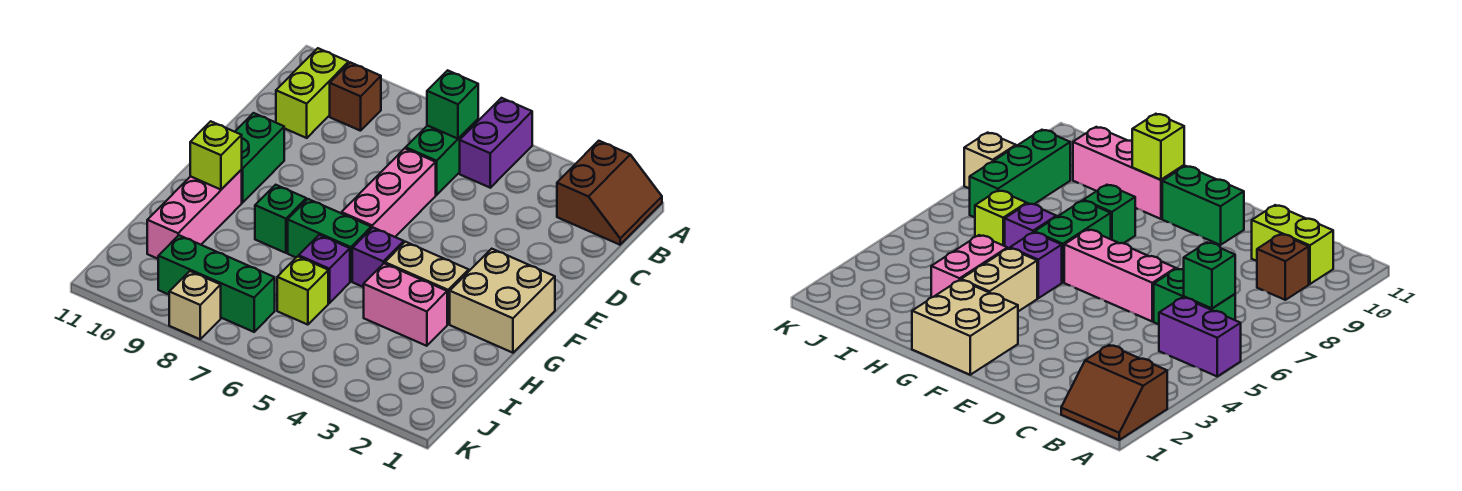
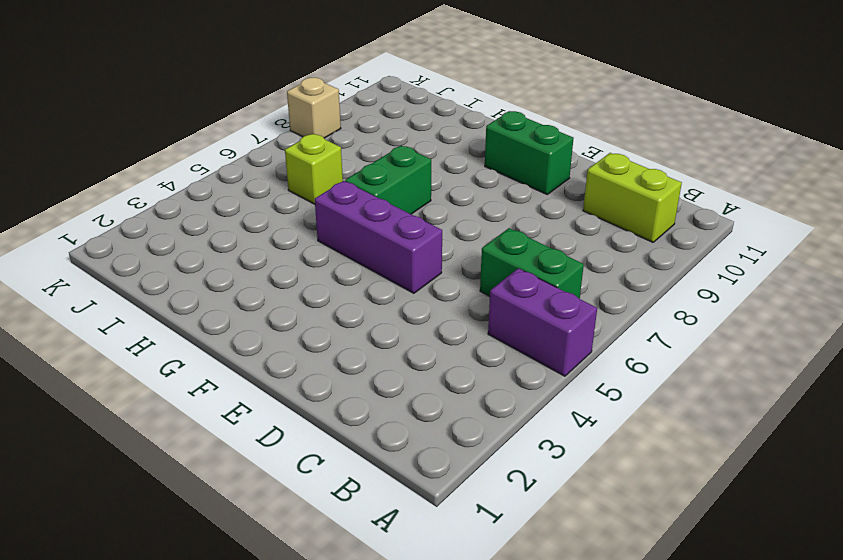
purple 1x3 brick [315,181,442,293] -> purple 1x1 brick [352,228,404,287]
none -> brown 2x2 slope [557,141,662,245]
none -> brown 1x1 brick [330,62,381,131]
none -> pink 1x3 brick [341,148,436,237]

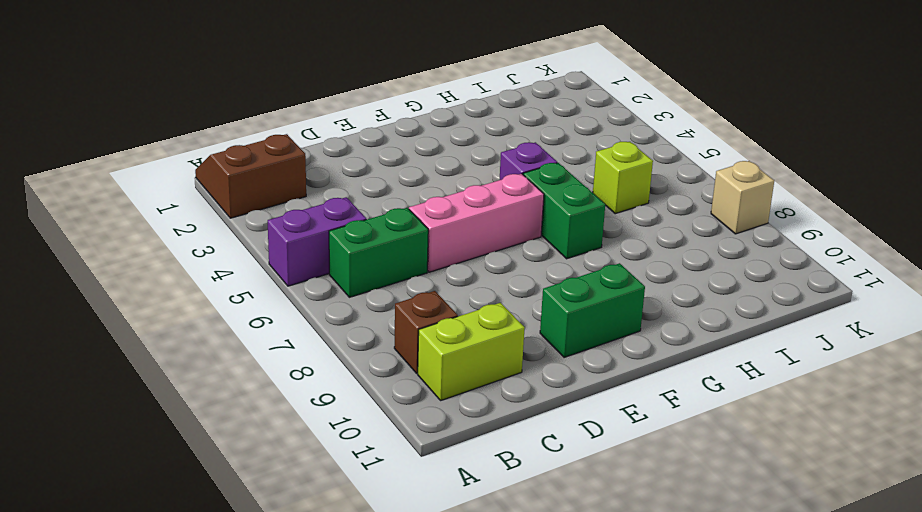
none -> tan 2x2 brick [450,249,555,353]
none -> tan 1x2 brick [385,242,469,324]
none -> green 1x1 brick [255,185,306,253]

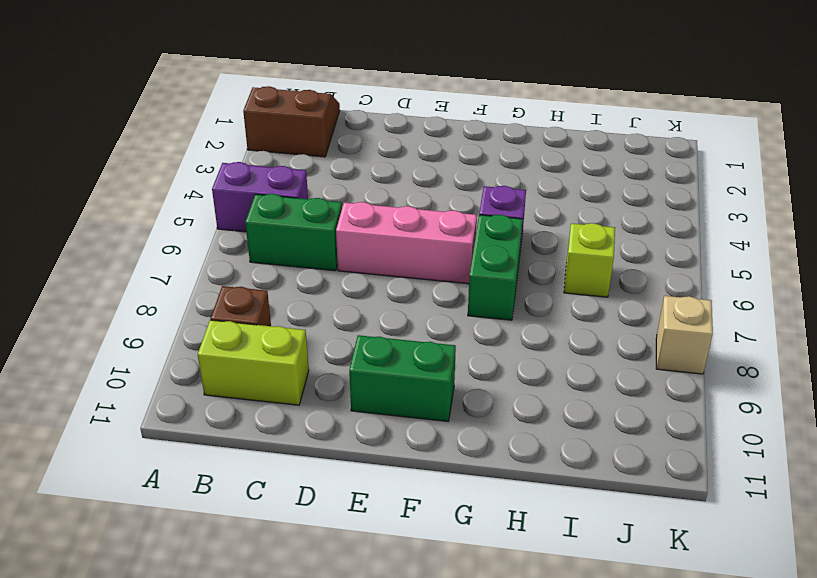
none -> tan 2x2 brick [450,249,555,353]
none -> tan 1x2 brick [385,242,469,324]
none -> green 1x1 brick [255,185,306,253]

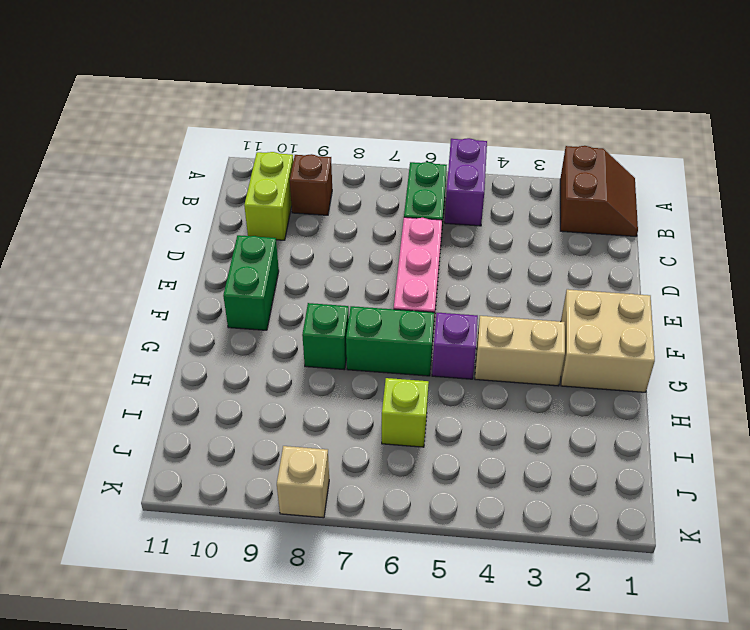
none -> pink 1x3 brick [147,170,242,259]
none -> pink 1x2 brick [364,263,447,346]
none -> purple 1x1 brick [299,235,350,303]

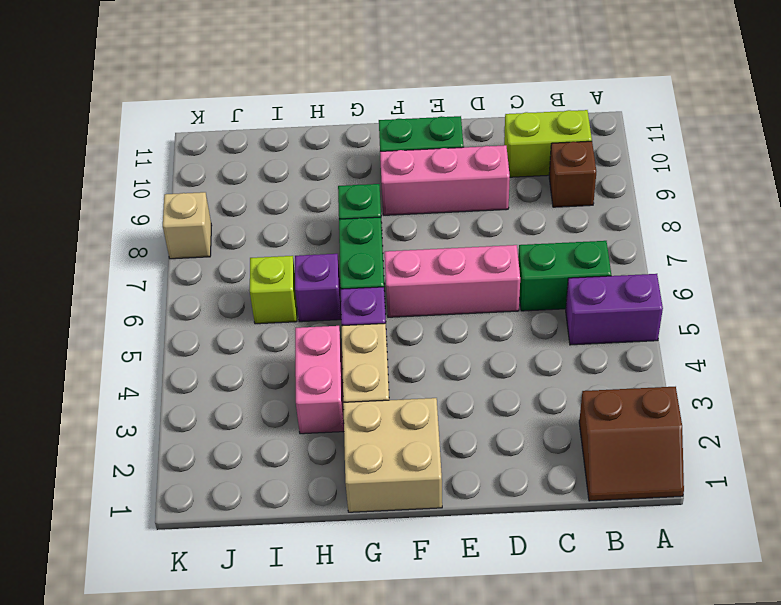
pink 1x3 brick [380,145,510,215] -> pink 1x3 brick moved to [147,170,242,259]
none -> green 1x3 brick [158,235,275,332]
none -> green 1x1 brick [427,70,478,139]
none -> lime 1x1 brick [190,121,242,190]

